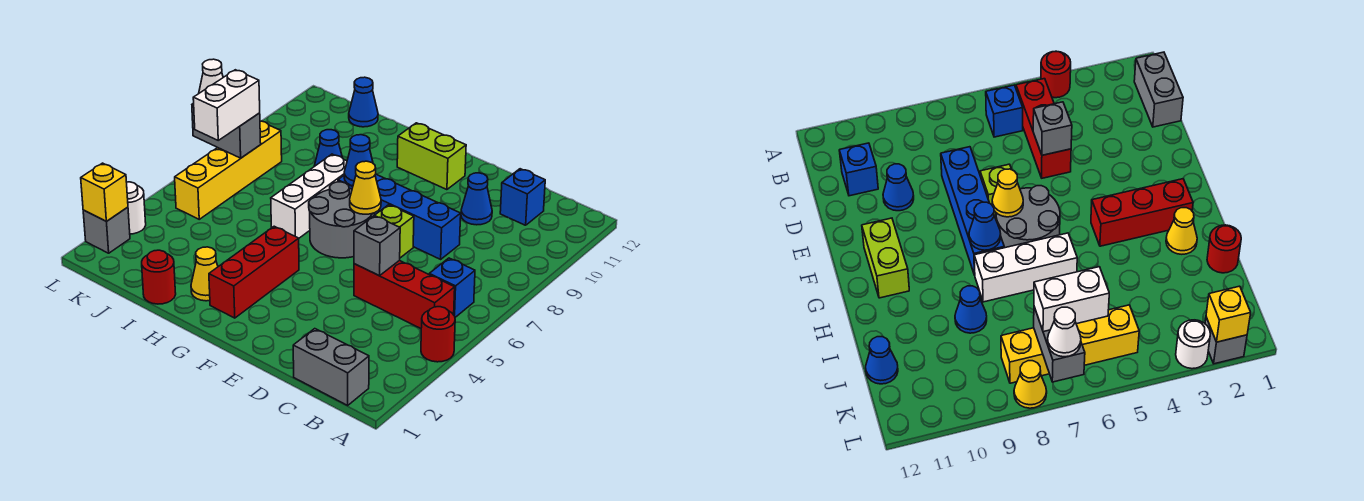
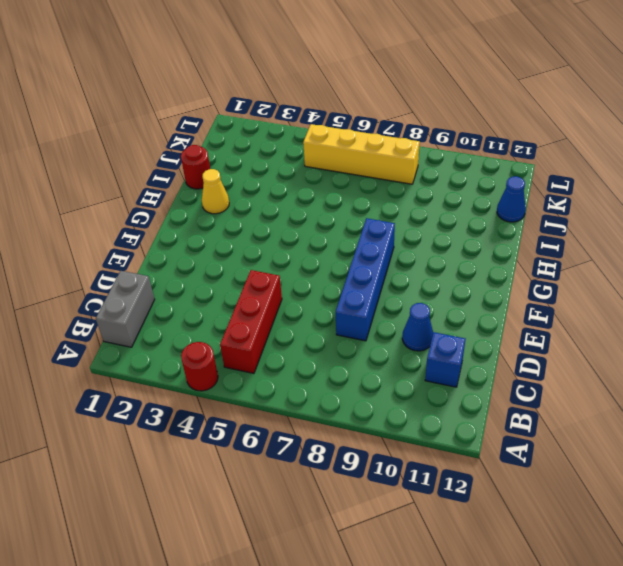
none -> blue 1x1 brick [429,258,475,317]
none -> lime 1x1 brick [374,205,414,258]
none -> grey 2x2 round brick [309,182,374,258]

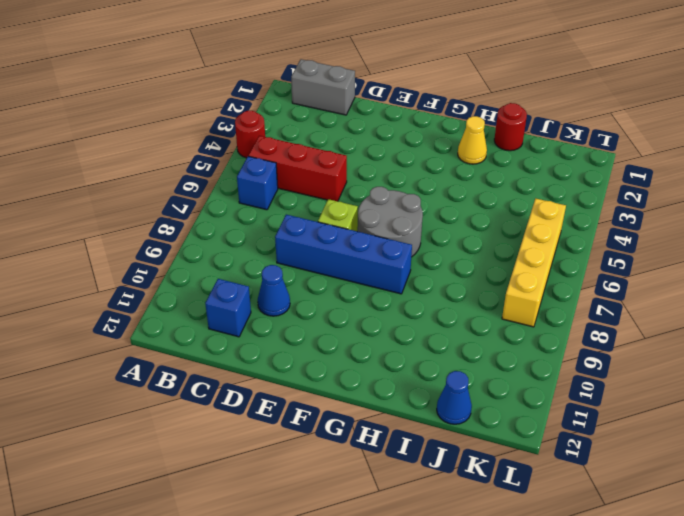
none -> lime 1x2 brick [397,123,466,190]
none -> red 1x3 brick [209,226,299,318]
none -> white 1x3 brick [271,154,347,238]

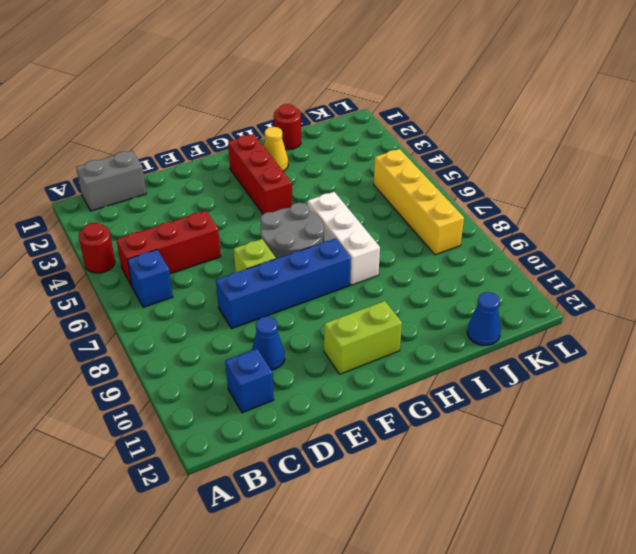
none -> blue 1x1 cone [314,130,342,166]
none -> grey 1x1 brick [83,207,130,253]
none -> white 1x1 round brick [127,182,146,234]

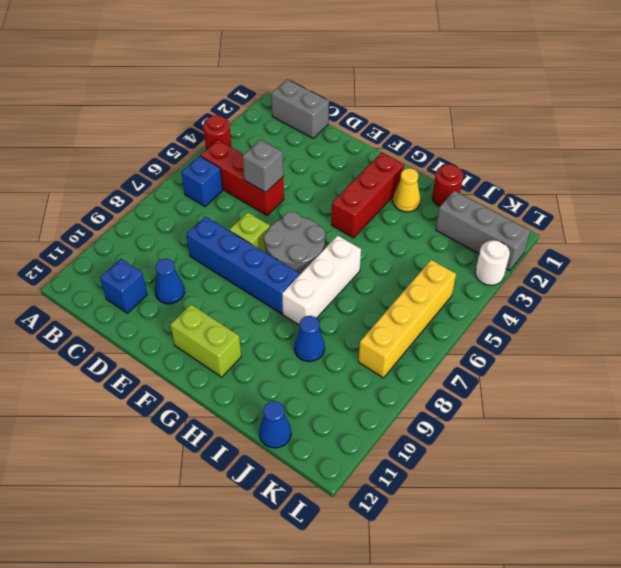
grey 1x3 brick [436,191,530,271] -> grey 1x1 brick [83,207,130,253]
none -> yellow 1x1 cone [1014,361,1047,408]
none -> yellow 1x1 cone [350,161,381,214]
none -> blue 1x1 cone [344,135,373,186]

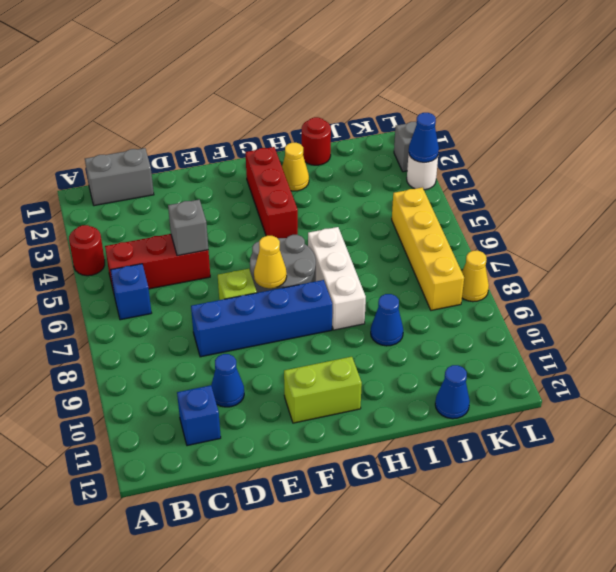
blue 1x1 cone [409,113,439,162] -> blue 1x1 cone moved to [344,135,373,186]
none -> grey 1x2 brick [192,103,261,158]
none -> yellow 1x1 brick [81,163,128,221]
none -> white 1x2 brick [193,70,260,140]

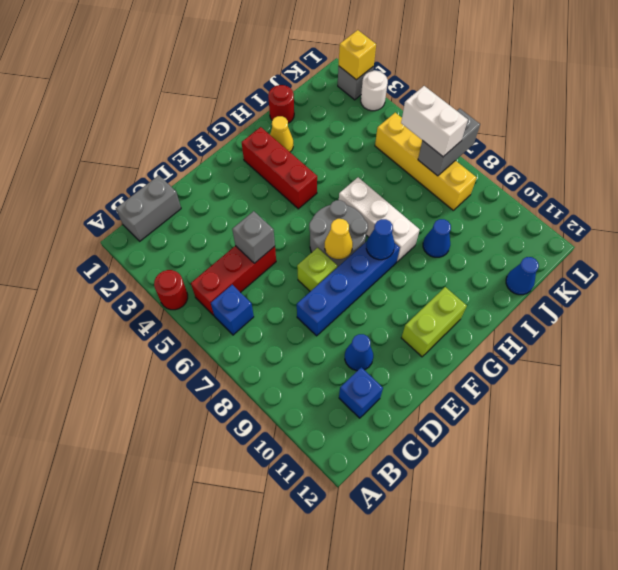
none -> yellow 1x1 cone [1014,361,1047,408]
none -> white 1x1 cone [199,59,223,93]

